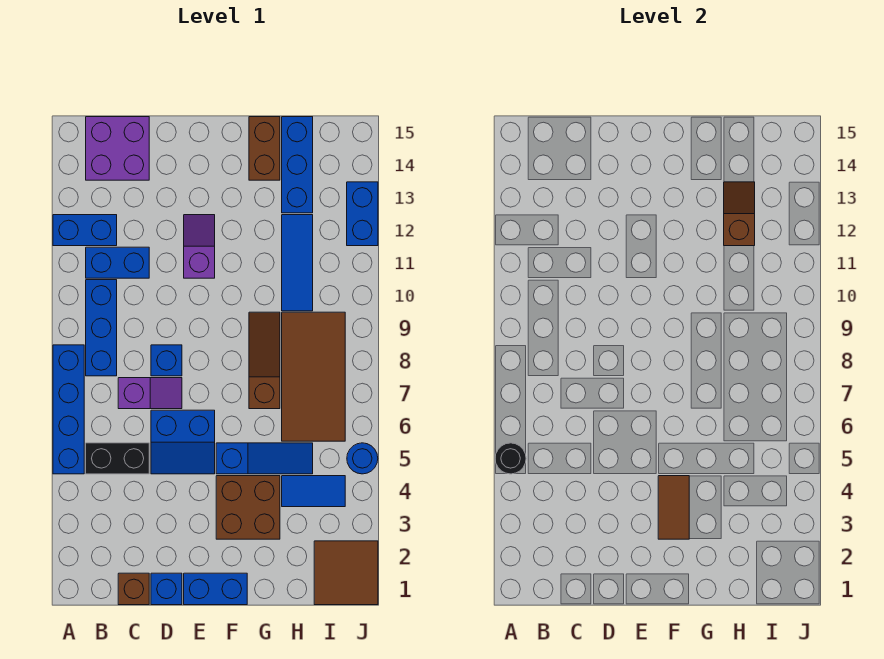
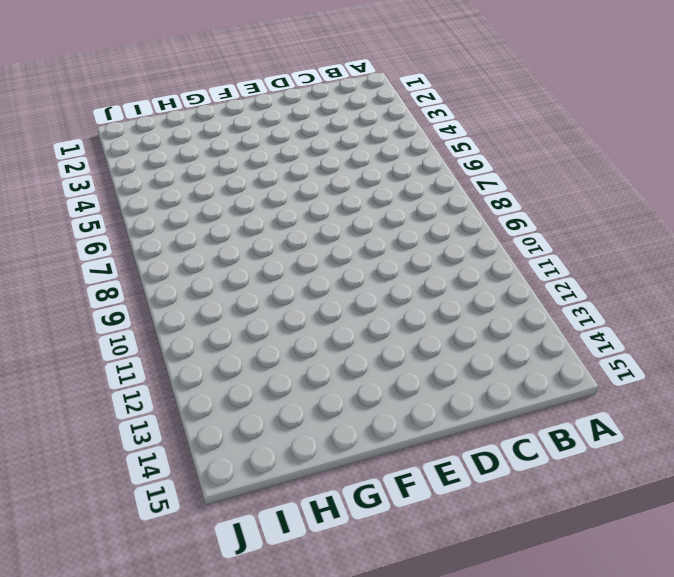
none -> blue 1x4 brick [53,345,84,474]
none -> blue 1x2 brick [53,215,117,246]
none -> black 1x2 brick [86,443,149,474]

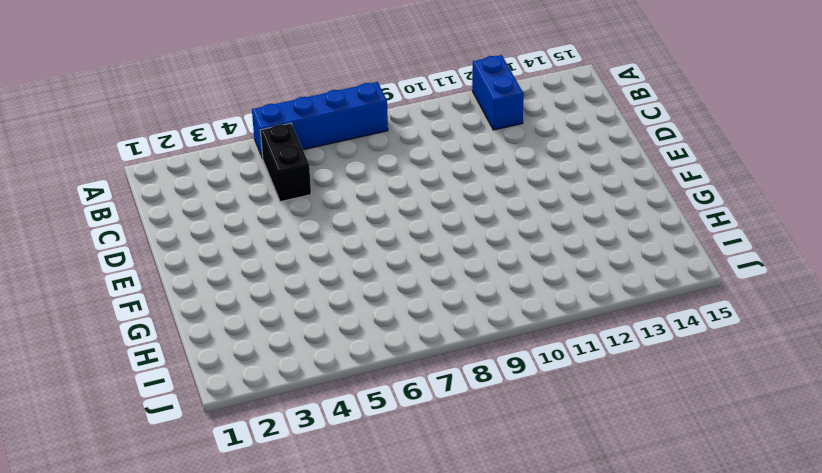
none -> blue 1x3 brick [86,280,117,376]
none -> blue 1x2 brick [86,247,149,278]
none -> purple 2x2 brick [86,117,149,180]

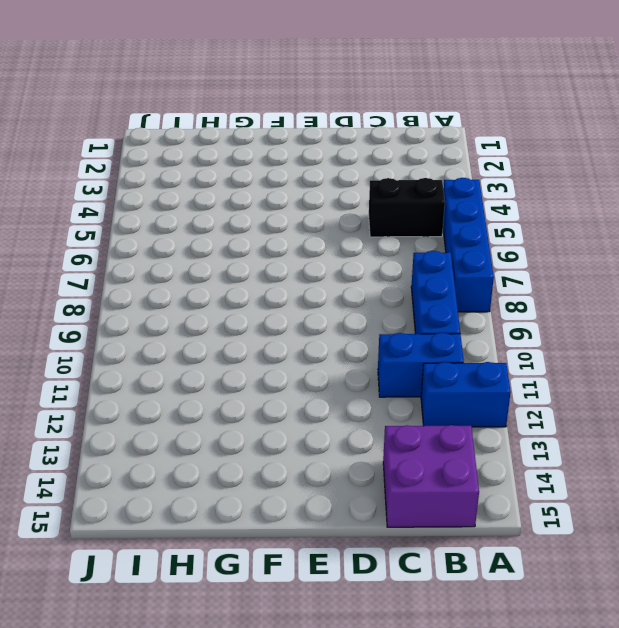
none -> brown 1x1 brick [118,573,149,605]
none -> purple 1x2 slope [118,378,182,409]
none -> blue 1x1 brick [151,573,182,605]

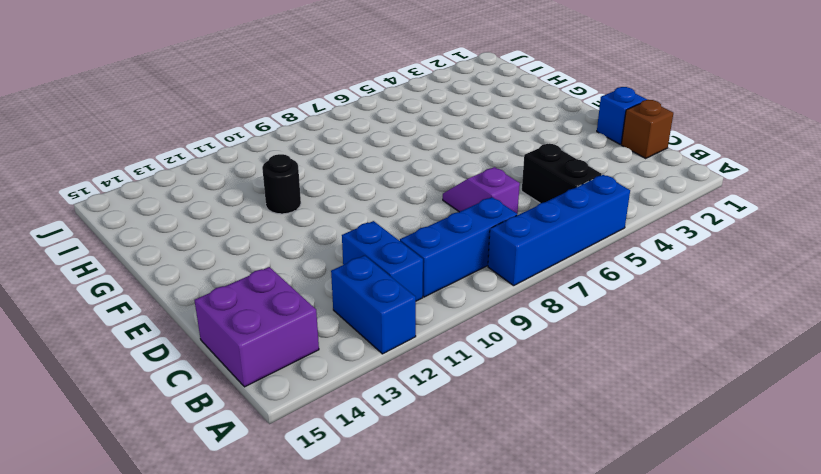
black 1x1 round brick [262,154,301,214] -> black 1x1 round brick moved to [495,443,526,474]
none -> blue 2x2 slope [151,410,215,474]
none -> blue 1x1 brick [151,345,182,376]
none -> blue 1x2 brick [184,573,247,605]

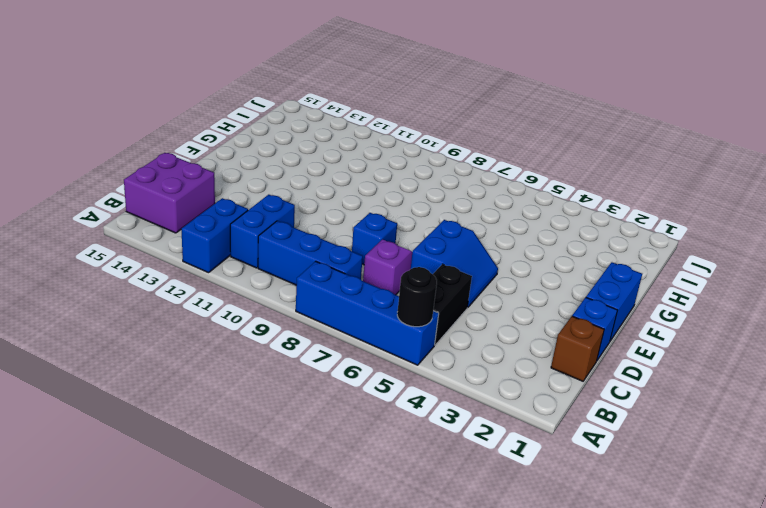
none -> purple 1x2 slope [184,215,215,278]
none -> brown 2x2 brick [216,476,280,539]
none -> blue 1x3 slope [216,443,313,474]

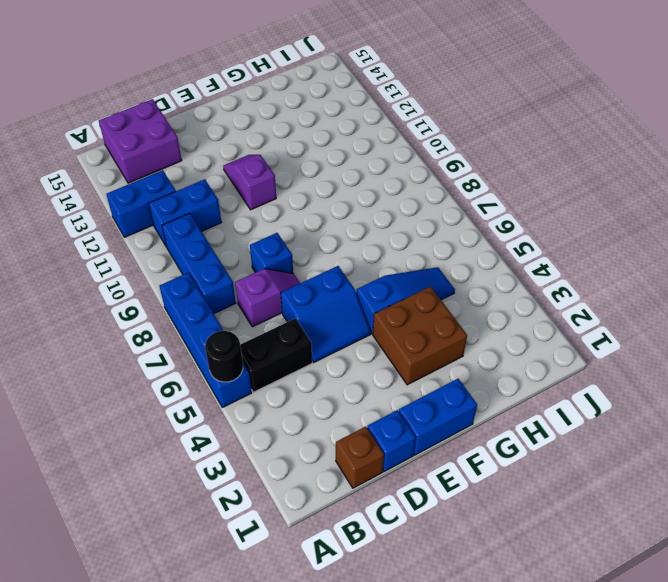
none -> brown 1x3 slope [249,312,280,409]
none -> brown 1x2 brick [249,117,280,180]
none -> blue 1x2 tile [282,476,345,507]

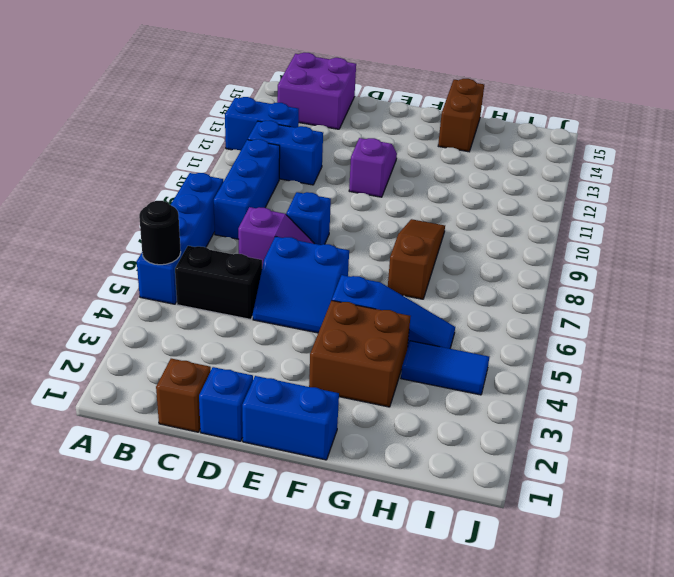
none -> brown 2x4 tile [282,312,345,441]
none -> blue 1x3 tile [282,215,313,311]
none -> blue 1x3 brick [282,117,313,213]

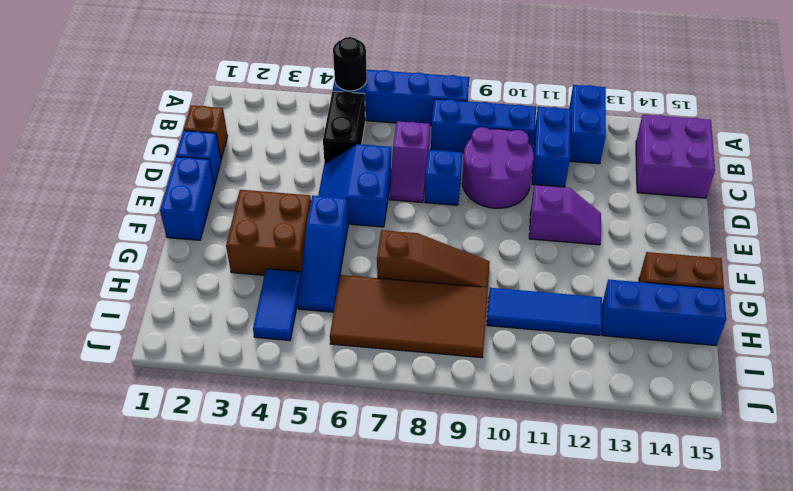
purple 2x2 round brick [462,127,534,208] -> none
none -> brown 2x2 tile [314,541,378,605]
none -> blue 1x1 round brick [347,443,378,474]
none -> blue 1x2 brick [347,182,378,246]

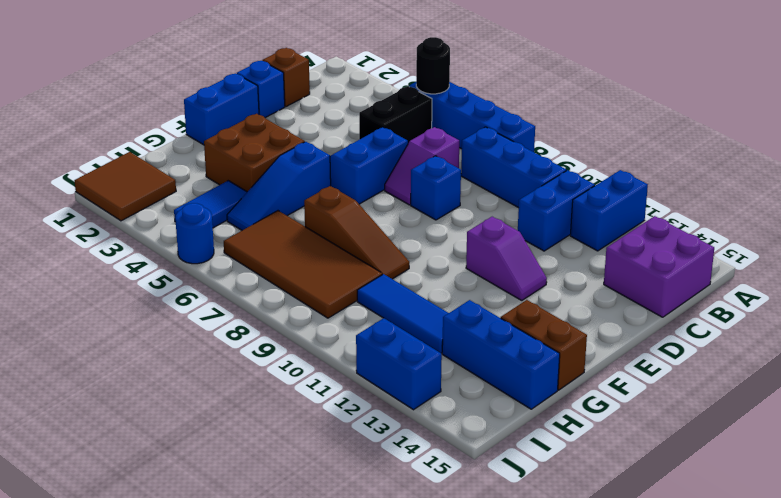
none -> brown 1x2 tile [658,476,689,539]
none -> brown 1x2 slope [724,182,755,246]

